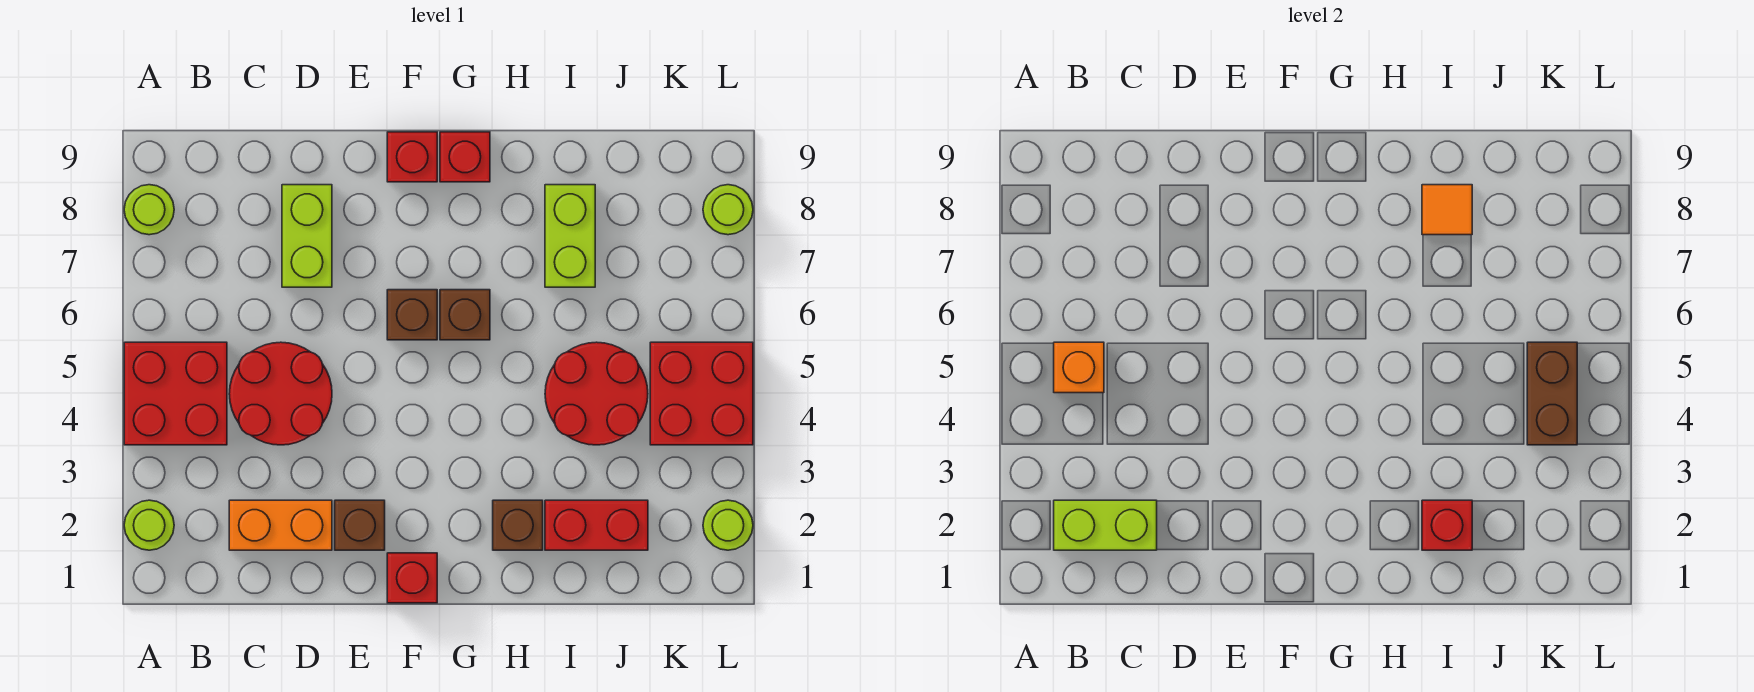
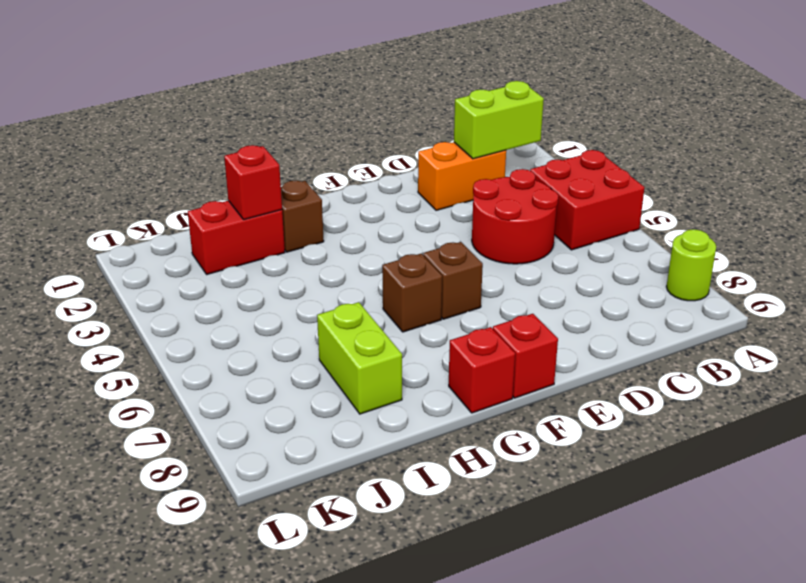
none -> lime 1x1 round brick [124,500,174,550]
none -> lime 1x2 brick [282,185,332,287]
none -> brown 1x1 brick [335,500,385,550]

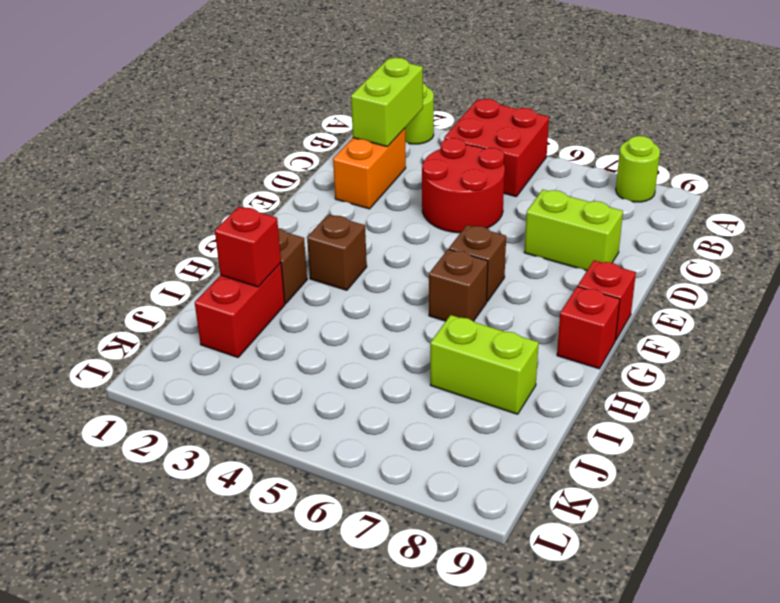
brown 1x1 brick [307,215,367,290] -> brown 1x1 brick moved to [335,500,385,550]
none -> red 1x1 brick [387,553,437,603]
none -> red 2x2 round brick [545,342,648,445]
none -> red 2x2 brick [650,342,753,445]

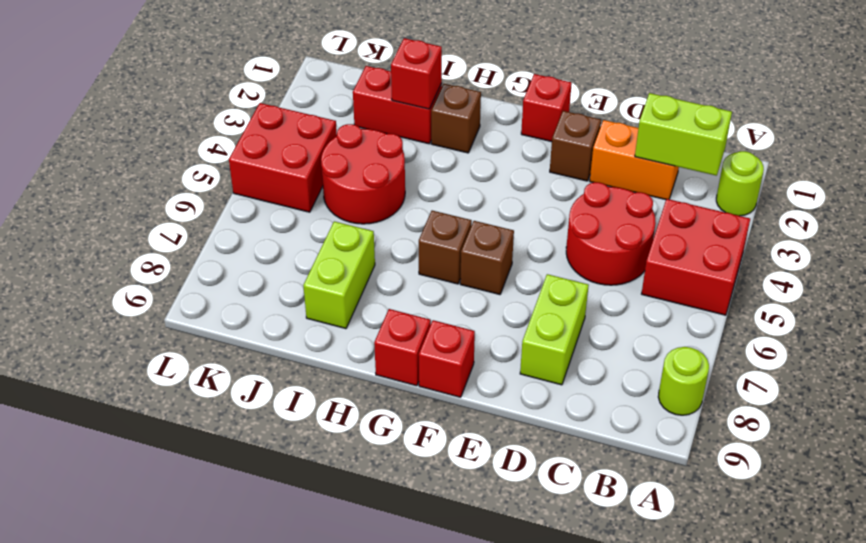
none -> lime 1x1 round brick [703,500,753,550]
none -> lime 1x1 round brick [703,185,753,235]
none -> orange 1x1 brick [1054,342,1104,393]

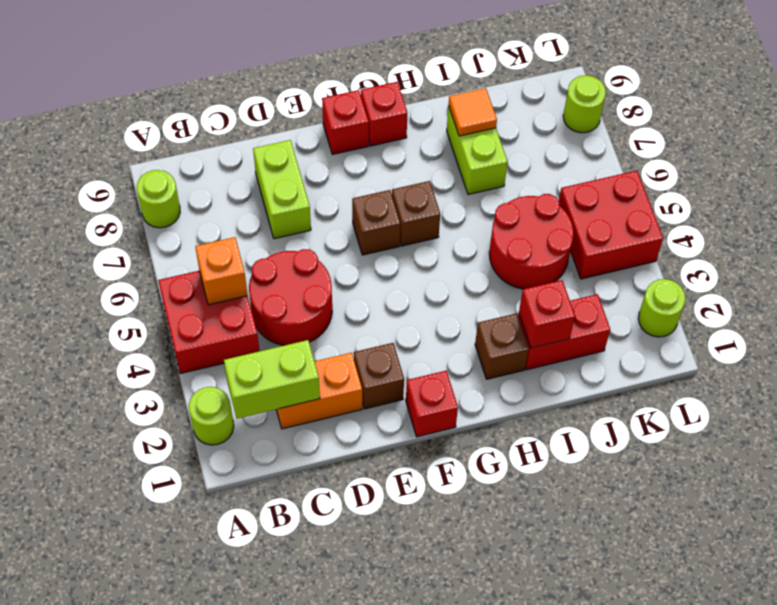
none -> brown 1x2 brick [1527,342,1577,445]

